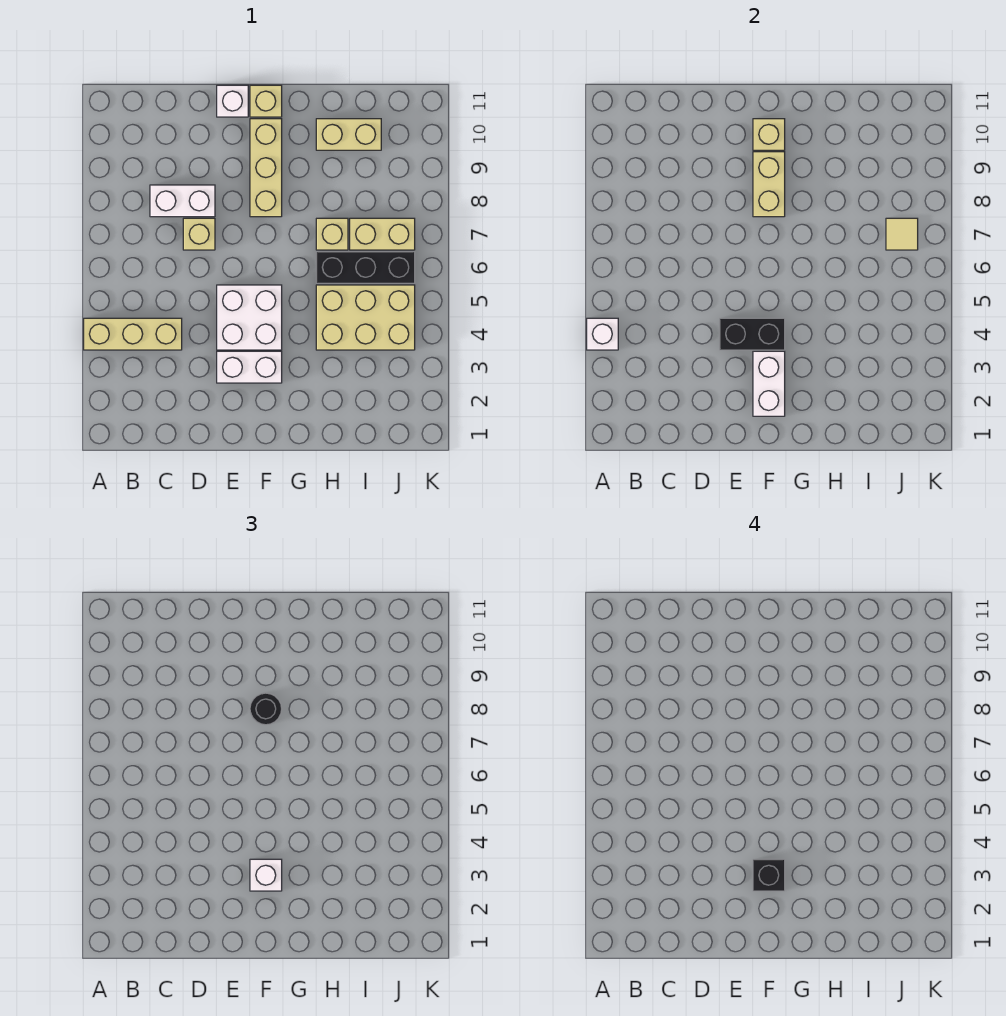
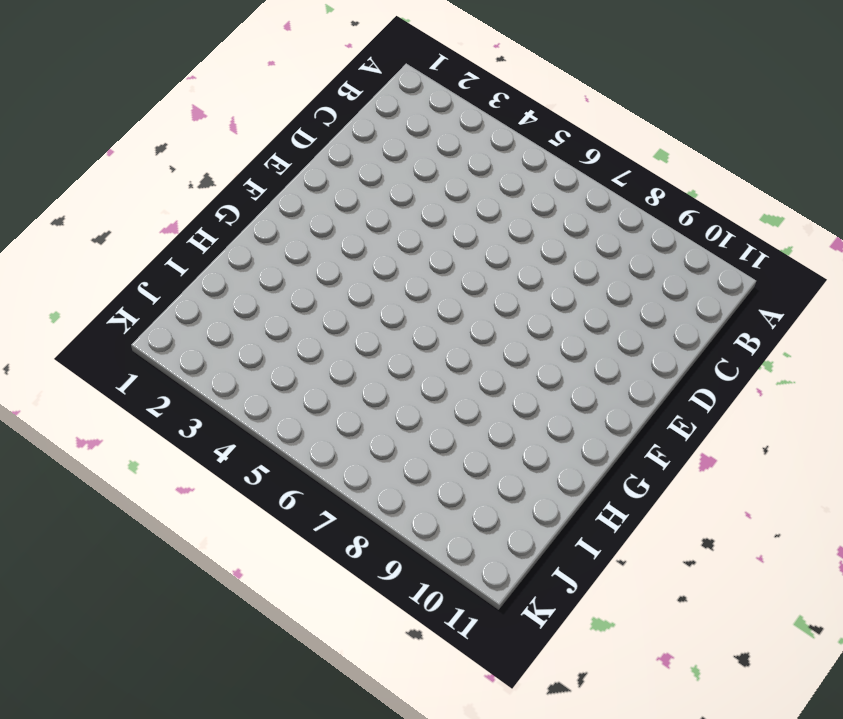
none -> tan 1x3 brick [84,318,182,350]
none -> white 1x2 brick [150,185,215,217]
none -> tan 1x1 brick [183,218,215,250]

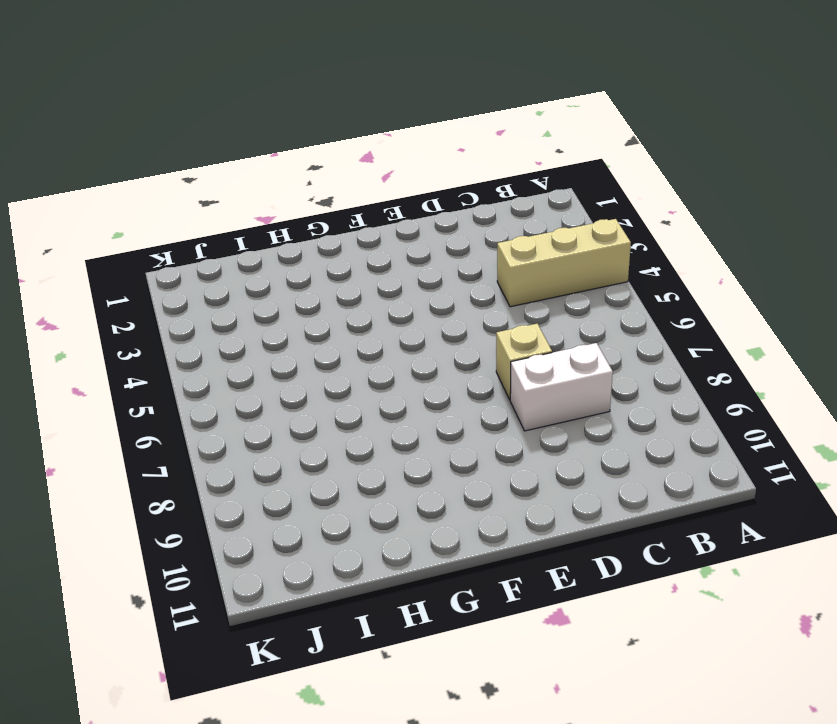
none -> white 1x2 brick [217,351,282,383]
none -> white 2x2 brick [217,285,282,350]
none -> white 1x1 brick [217,85,248,117]

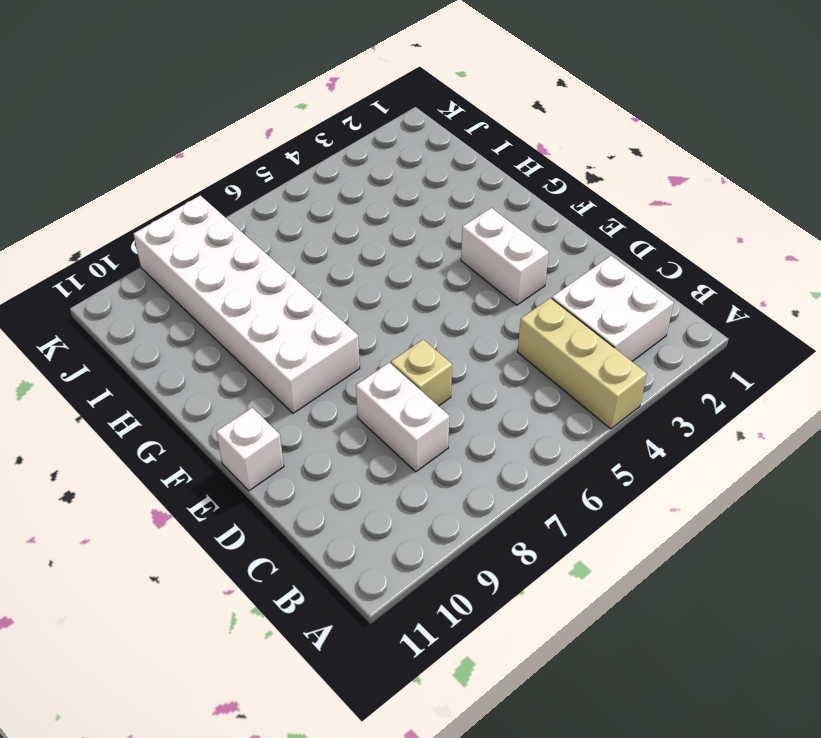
white 2x2 brick [552,256,674,361] -> white 2x2 brick moved to [217,285,282,350]
white 2x6 brick [134,196,360,413] -> tan 1x3 brick [250,119,282,217]
none -> tan 1x1 brick [250,85,282,117]
none -> tan 2x3 brick [316,285,415,350]
none -> black 1x3 brick [316,252,415,283]

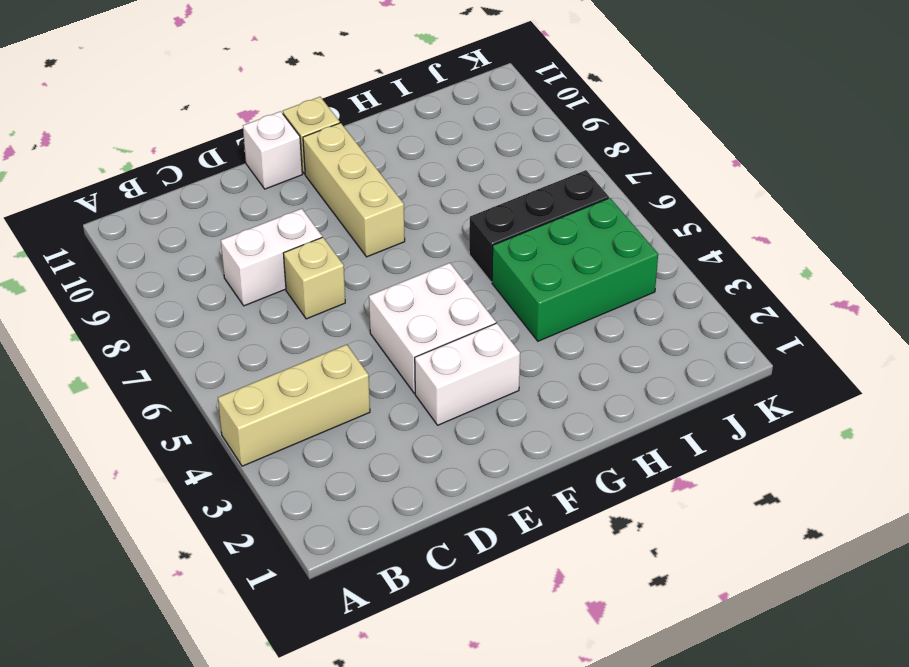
green 2x3 brick [492,198,658,341] -> tan 2x3 brick [316,285,415,350]
none -> tan 1x1 brick [316,218,348,250]
none -> tan 1x2 brick [316,119,381,150]
none -> tan 1x2 brick [350,218,415,250]

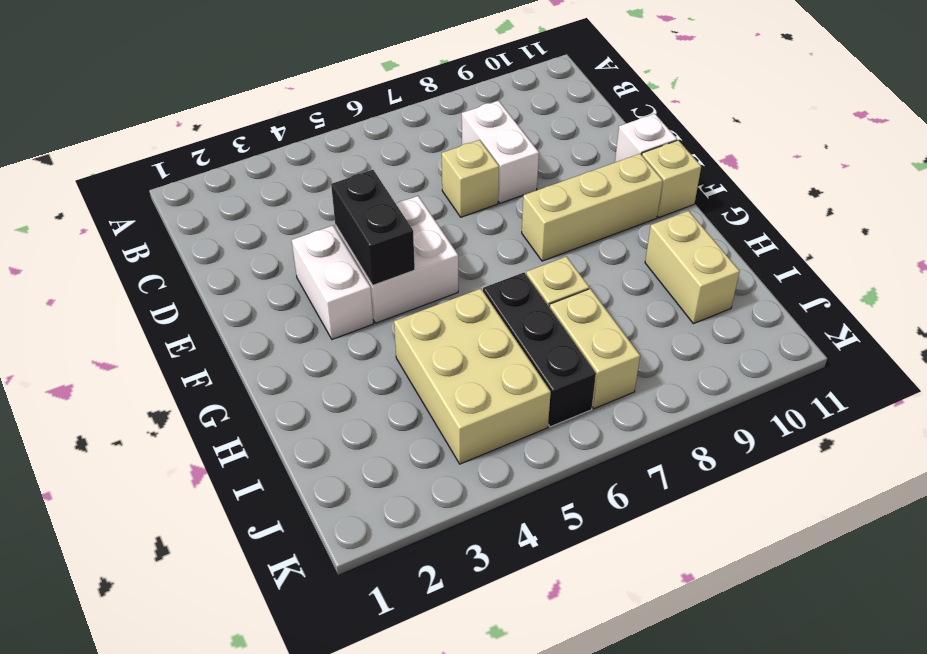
none -> tan 1x3 brick [84,318,182,350]
none -> white 1x1 brick [587,318,618,350]
none -> white 1x2 brick [753,351,785,416]

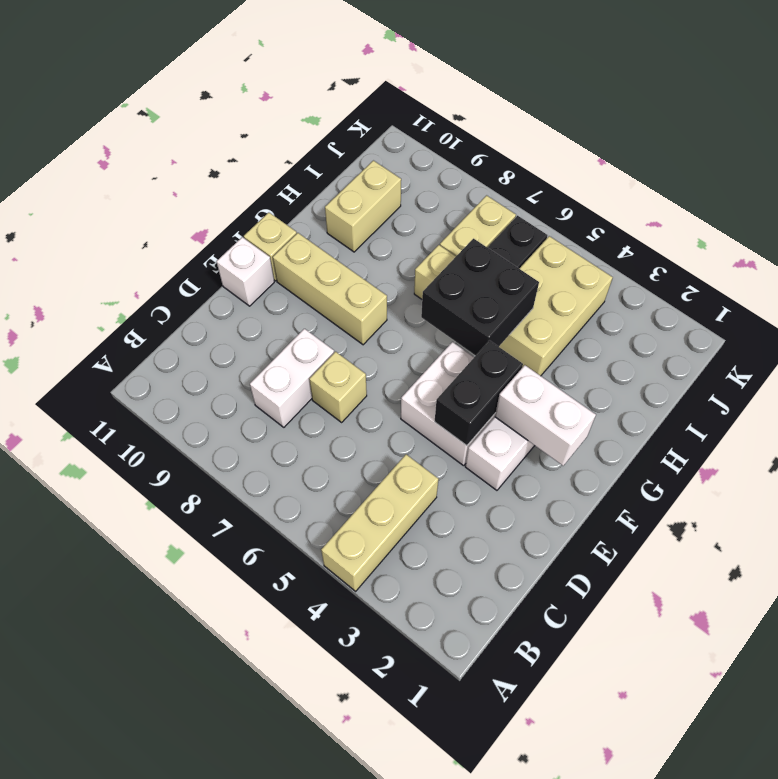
black 2x2 brick [421,239,539,356] -> none
none -> white 1x1 brick [587,318,618,350]
none -> tan 1x2 brick [753,152,785,217]
none -> tan 1x1 brick [753,119,785,150]

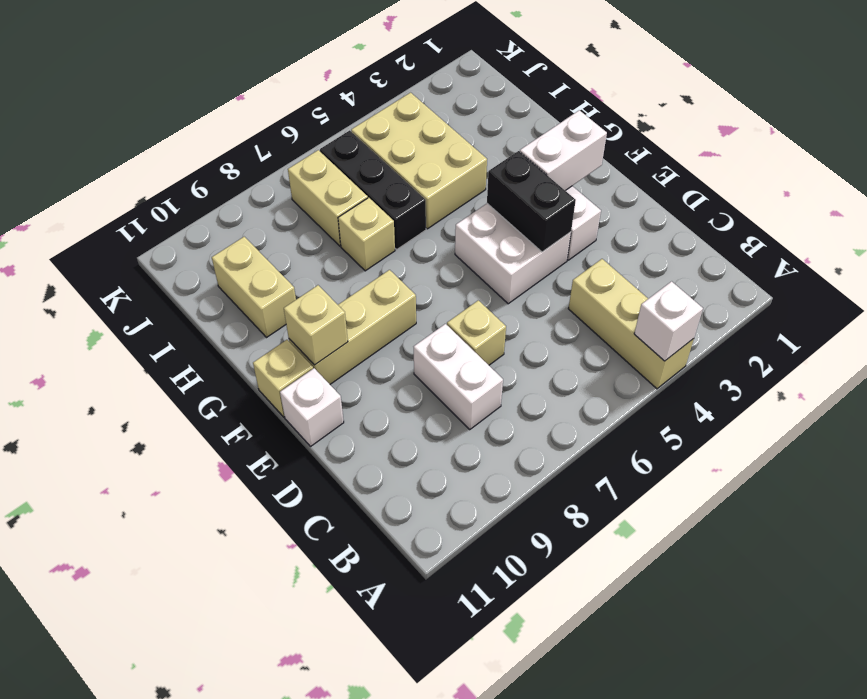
none -> tan 1x2 brick [753,152,785,217]
none -> tan 1x1 tile [886,218,918,250]
none -> white 1x1 brick [250,859,282,891]

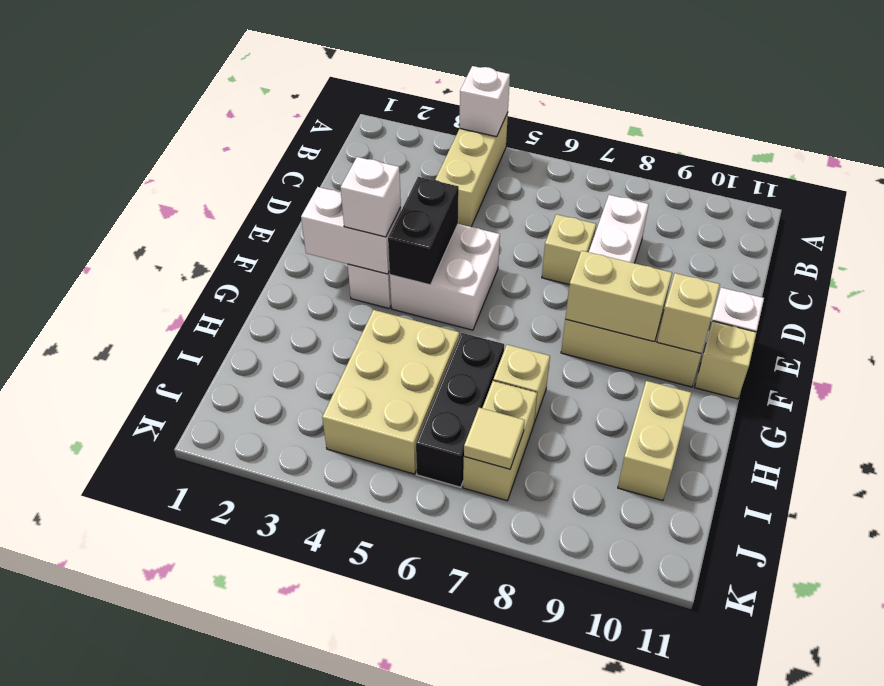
none -> black 1x1 round brick [250,693,282,725]
none -> black 1x1 brick [753,859,785,891]

